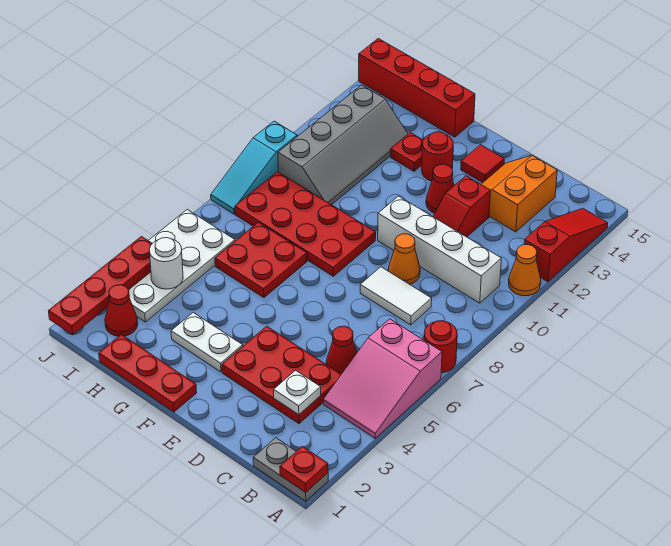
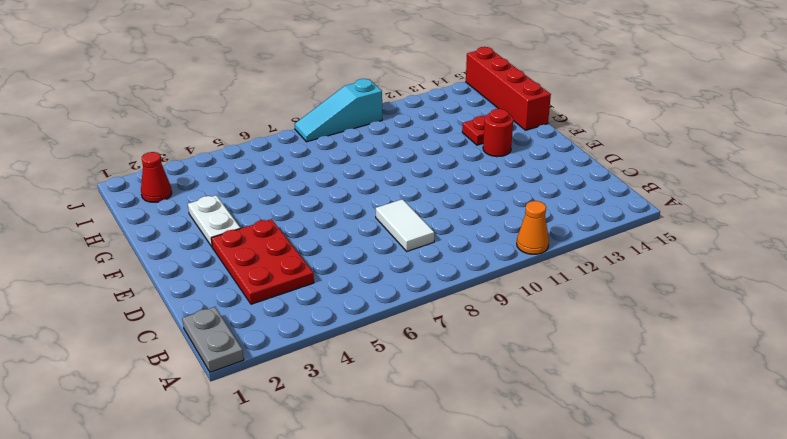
none -> pink 2x3 slope [323,319,442,438]
none -> red 1x1 round brick [424,321,457,373]
none -> red 1x3 slope [524,208,608,282]

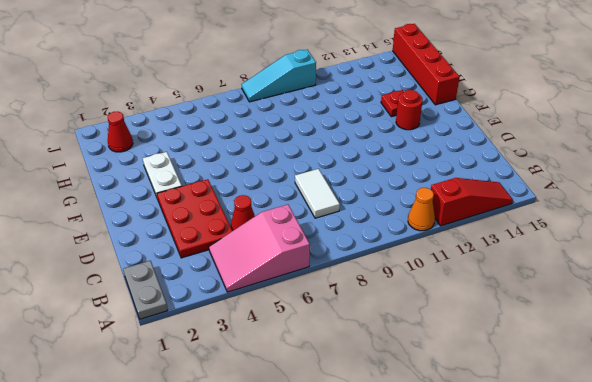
none -> red 1x1 round brick [424,321,457,373]
none -> white 1x4 brick [378,196,501,303]
none -> orange 2x2 slope [481,156,557,232]

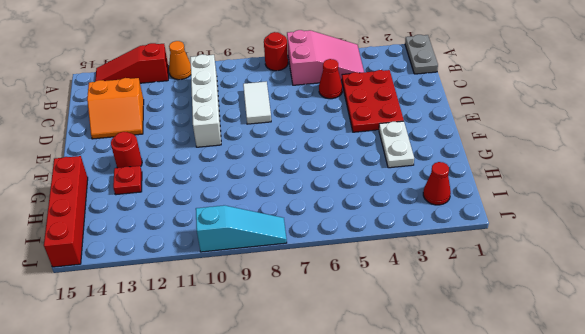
none -> orange 1x1 cone [388,234,420,284]
none -> red 1x2 slope [433,176,491,237]
none -> red 1x1 cone [426,164,454,213]

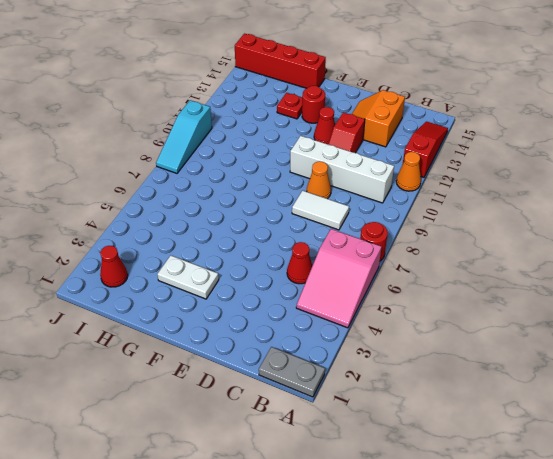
none -> red 2x3 plate [222,326,341,424]
none -> red 1x1 tile [461,145,504,183]
none -> red 1x3 plate [99,335,197,412]

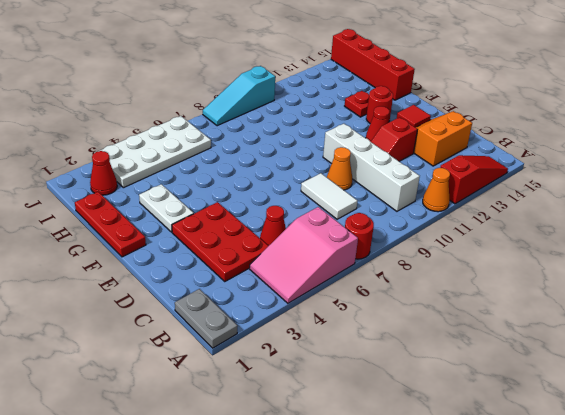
none -> red 2x4 plate [235,172,376,276]
none -> red 2x2 plate [215,222,307,298]
none -> grey 2x4 slope [278,85,408,205]

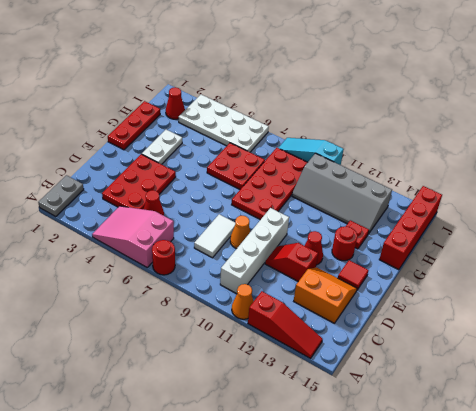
none -> red 1x1 plate [280,446,328,492]
none -> white 1x1 plate [274,370,321,415]
none -> white 1x1 round brick [149,238,183,289]

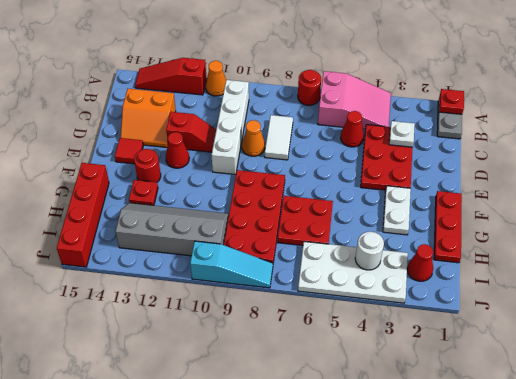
none -> red 1x4 plate [49,237,153,335]

